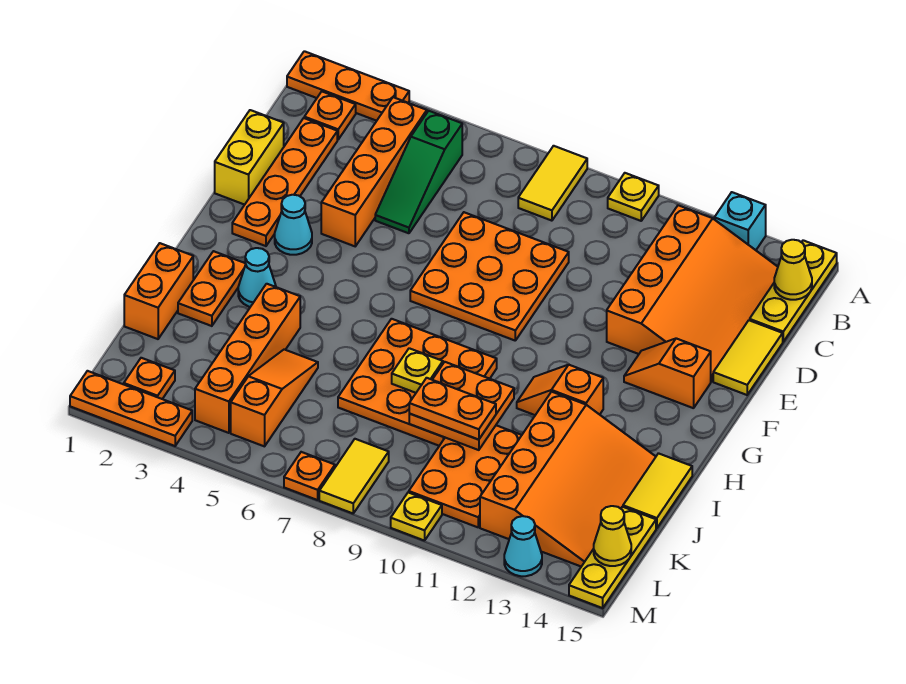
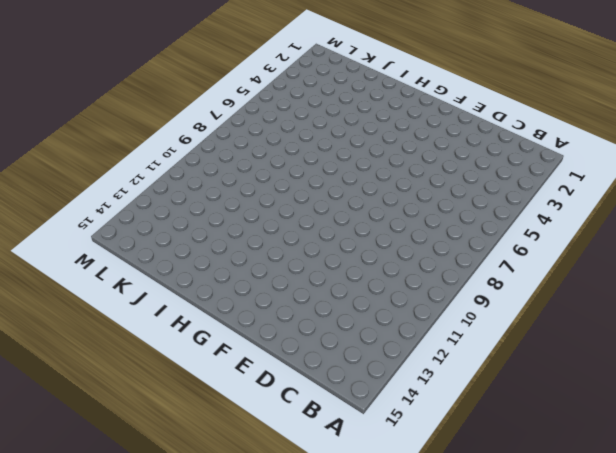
none -> orange 1x3 plate [287,51,409,121]
none -> yellow 1x2 tile [518,146,587,221]
none -> yellow 1x1 plate [608,173,659,221]
none -> cyan 1x1 brick [714,192,766,250]

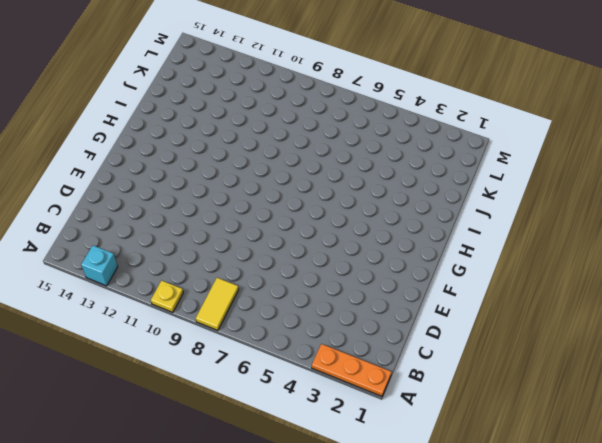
none -> yellow 1x3 plate [750,240,837,342]
none -> orange 1x1 plate [304,92,356,139]
none -> orange 1x4 brick [321,97,427,246]
none -> green 1x3 slope [375,111,462,233]

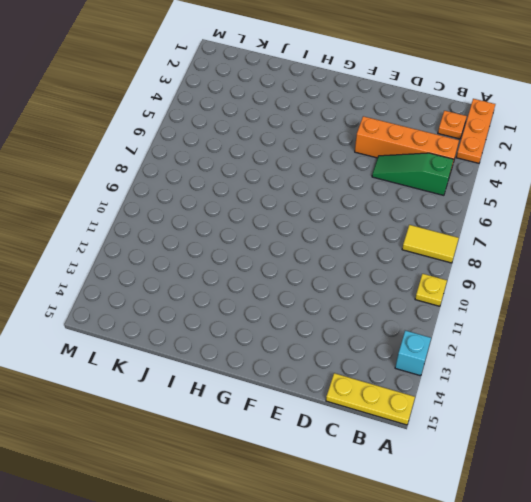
none -> orange 3x4 slope [607,205,778,382]
none -> orange 1x4 plate [232,118,337,246]
none -> yellow 1x2 brick [215,110,284,205]
none -> orange 3x3 plate [410,212,569,340]

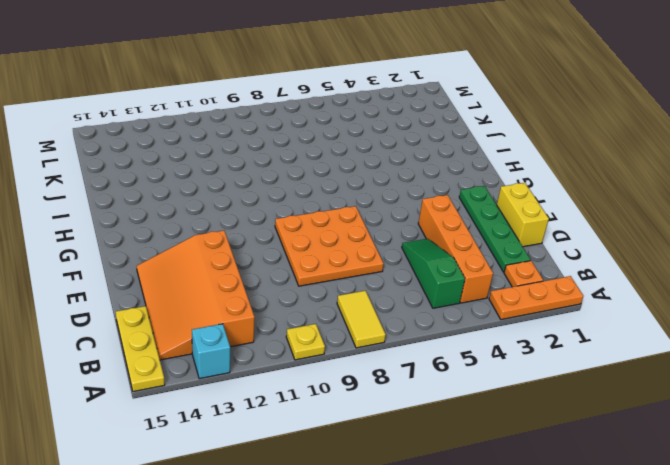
green 1x4 plate [459,186,531,272] -> orange 1x4 plate [232,118,337,246]
none -> yellow 1x2 tile [713,320,783,395]
none -> cyan 1x1 cone [275,195,312,255]
none -> orange 1x2 slope [624,338,711,408]
none -> orange 1x2 plate [178,251,246,326]

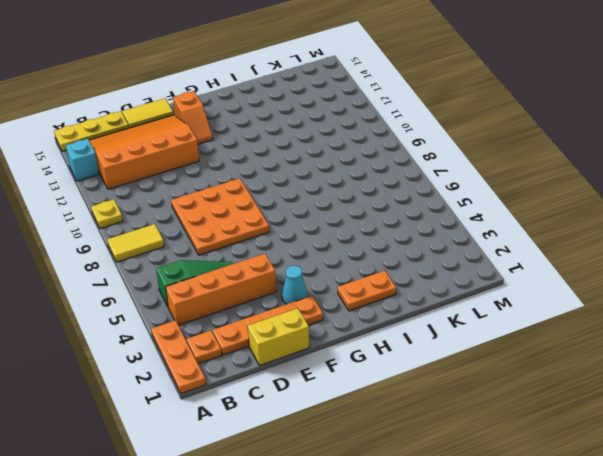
none -> cyan 1x1 cone [238,248,276,307]
none -> orange 3x3 plate [338,319,497,446]
none -> orange 1x2 slope [517,365,603,415]
none -> orange 1x2 brick [124,243,193,339]

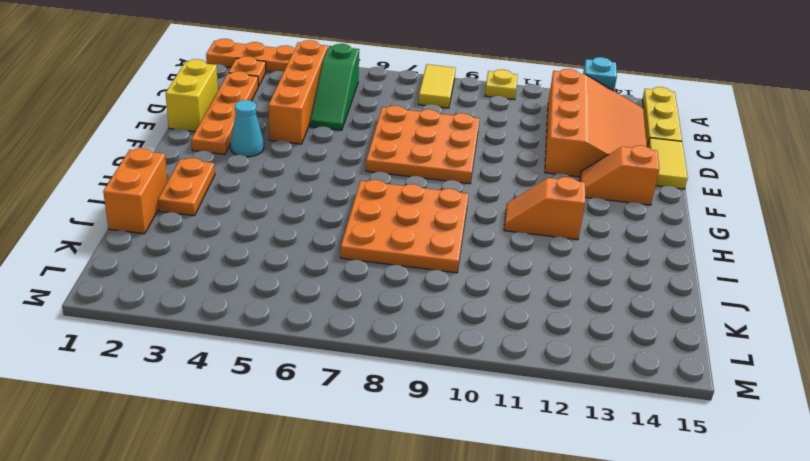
none -> cyan 1x1 cone [238,248,276,307]
none -> orange 1x4 brick [195,284,300,433]
none -> orange 3x4 slope [480,392,656,567]
none -> yellow 1x2 tile [623,453,692,528]

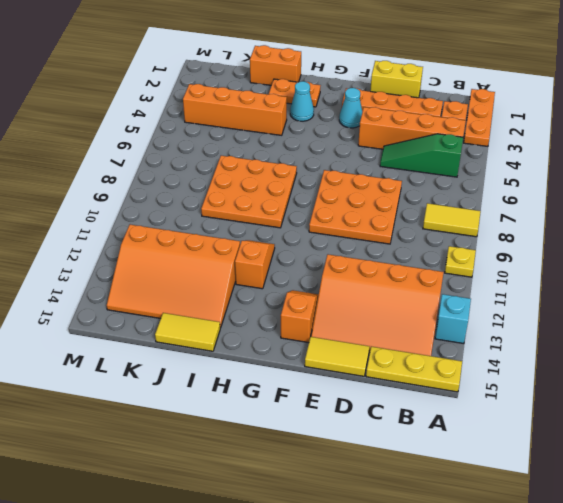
none -> orange 1x3 slope [231,349,318,446]
none -> orange 2x3 plate [409,425,522,527]
none -> yellow 1x3 plate [569,507,656,608]
none -> orange 1x1 plate [124,358,175,399]

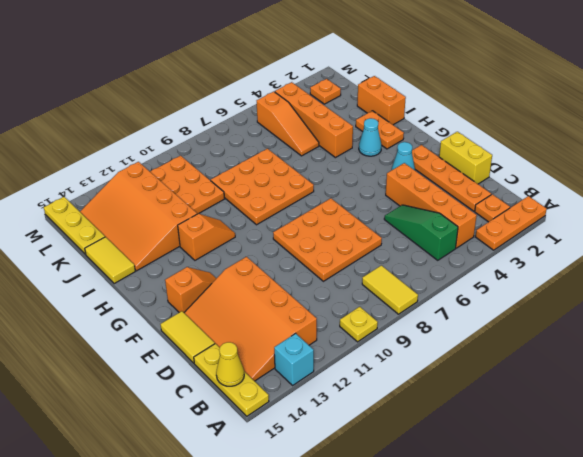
none -> yellow 1x2 tile [319,439,389,513]
none -> orange 1x3 plate [70,371,192,446]
none -> orange 1x1 plate [284,452,335,500]
none -> yellow 1x1 plate [391,492,442,541]

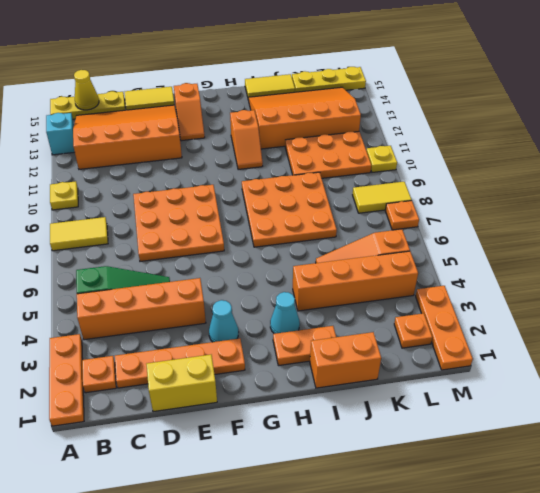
none -> cyan 1x1 cone [504,516,542,576]
none -> yellow 1x1 plate [392,348,443,393]
none -> orange 2x2 plate [409,362,514,450]
none -> yellow 1x1 cone [594,506,631,566]

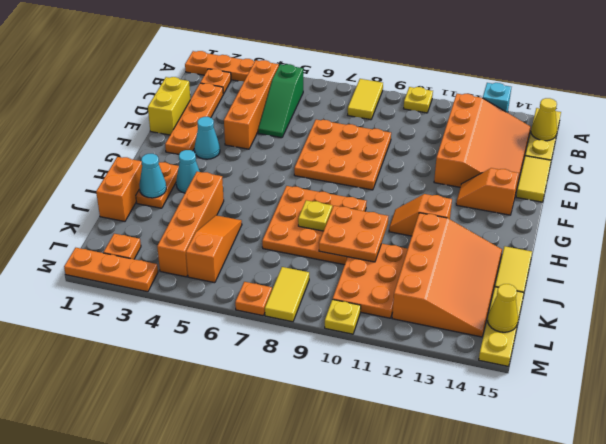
cyan 1x1 cone [139,154,166,198] -> cyan 1x1 cone moved to [504,516,542,576]
none -> orange 1x2 plate [409,378,496,440]

